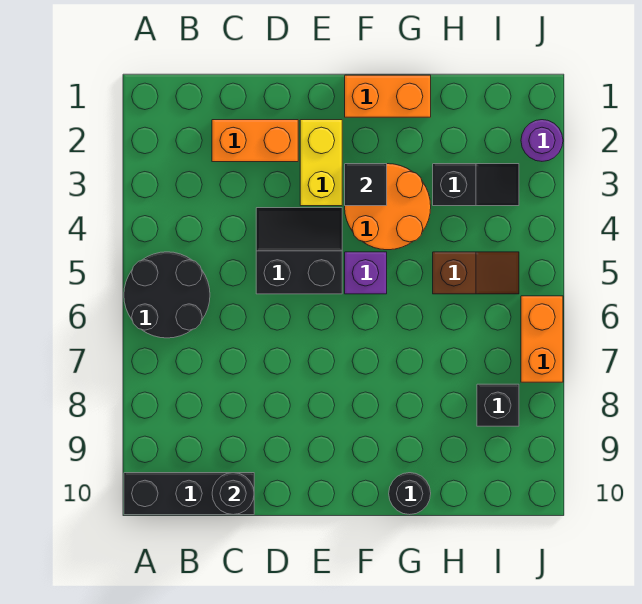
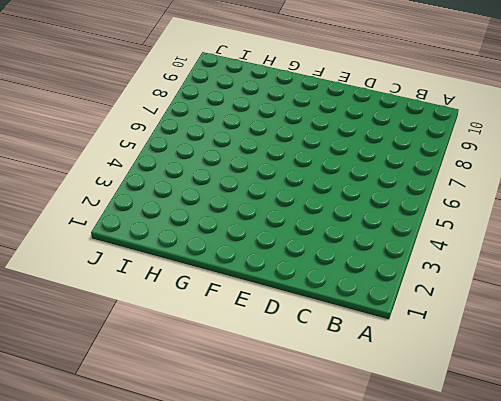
none -> black 2x2 round brick [124,252,210,338]
none -> black 1x3 brick [124,473,254,515]
none -> orange 1x2 brick [212,120,298,162]

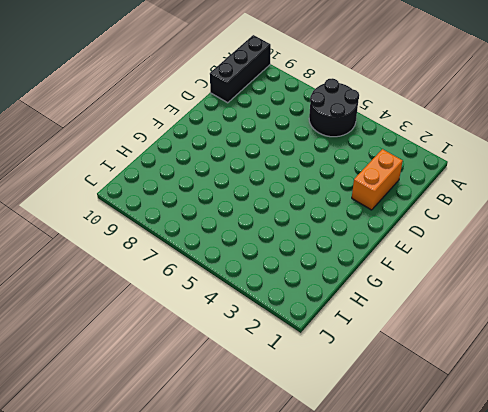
none -> black 2x2 slope [256,208,342,294]
none -> yellow 1x2 brick [300,120,342,206]
none -> orange 1x2 brick [345,75,431,117]

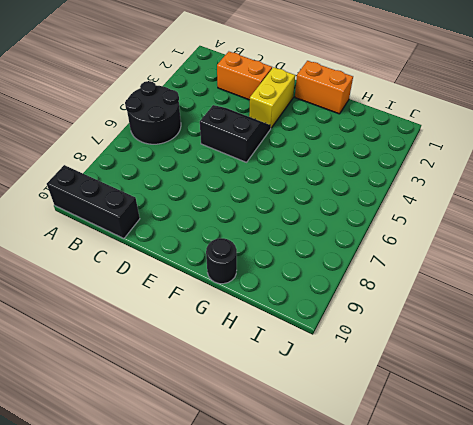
none -> orange 2x2 round brick [345,164,431,250]
none -> purple 1x1 brick [345,252,387,294]
none -> black 1x2 slope [433,164,519,206]

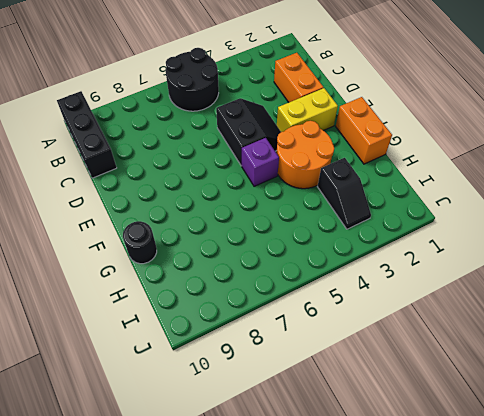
none -> brown 1x2 slope [433,252,519,294]
none -> black 1x1 brick [477,384,519,426]
none -> purple 1x1 round brick [521,120,563,161]

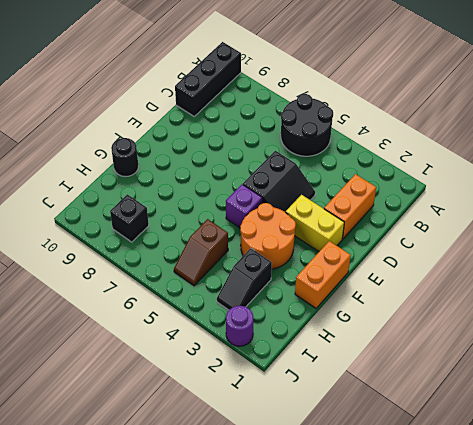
none -> orange 1x2 brick [521,296,563,382]
none -> black 1x1 round brick [212,473,254,515]
none -> black 1x1 tile [345,164,387,206]

